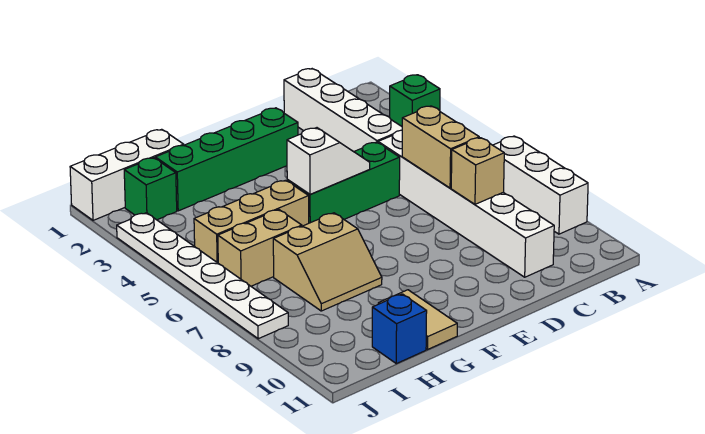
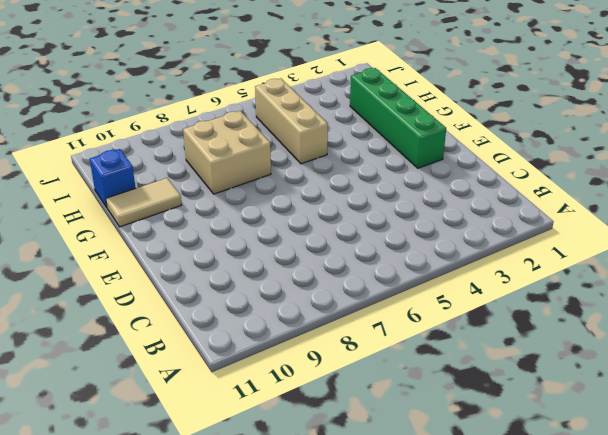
tan 2x2 brick [183,111,271,194] -> tan 2x2 slope [273,213,382,311]
none -> green 1x1 brick [390,75,440,126]
none -> white 1x3 brick [493,136,588,234]
none -> white 1x4 brick [284,69,402,152]

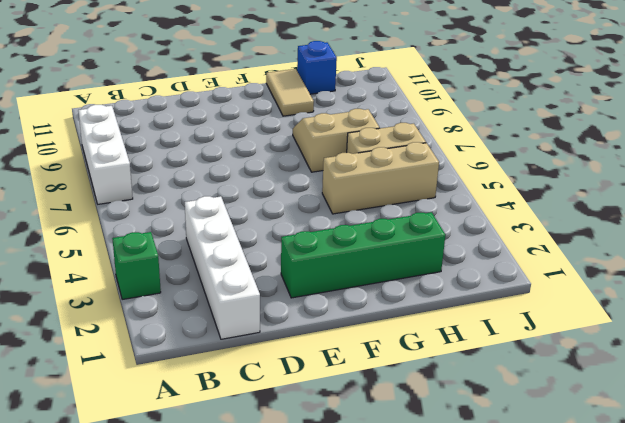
none -> white 1x6 brick [378,130,554,277]
none -> green 1x3 brick [287,142,400,223]
none -> white 1x3 brick [70,129,184,220]

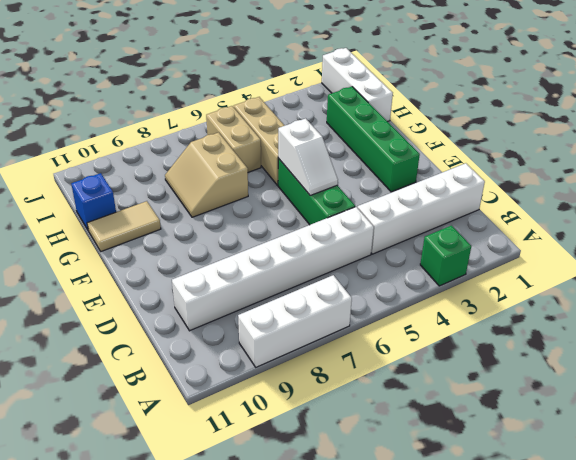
none -> green 1x1 brick [124,158,177,220]
none -> white 1x6 plate [117,213,288,339]
none -> tan 1x2 brick [402,106,479,188]

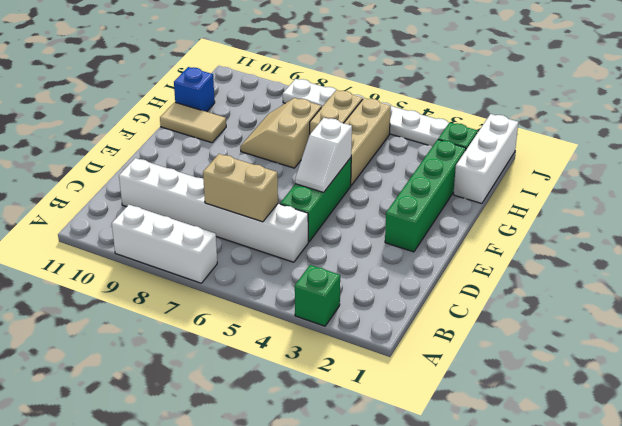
none -> white 1x4 brick [284,69,402,152]
none -> tan 1x1 brick [451,138,504,204]

